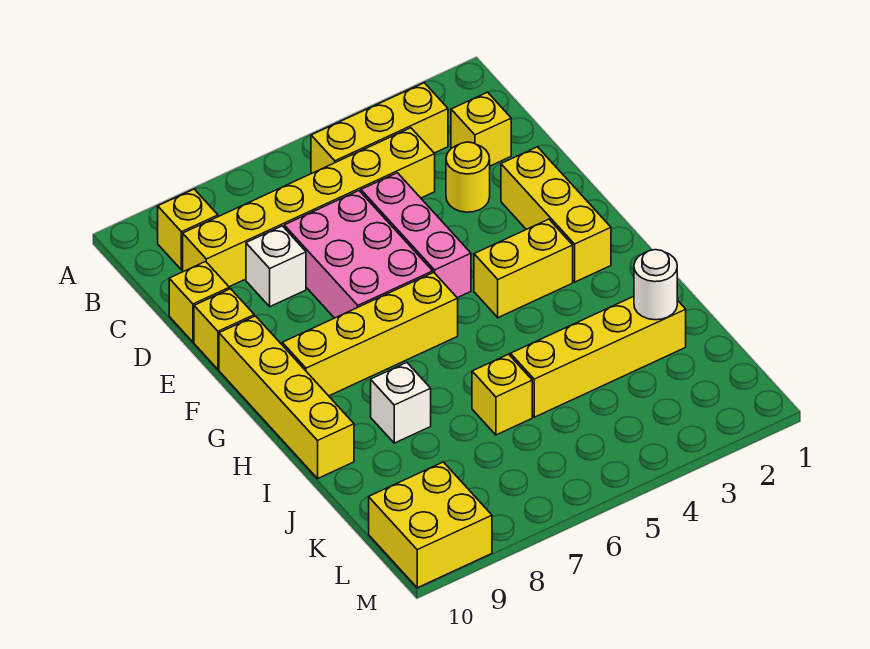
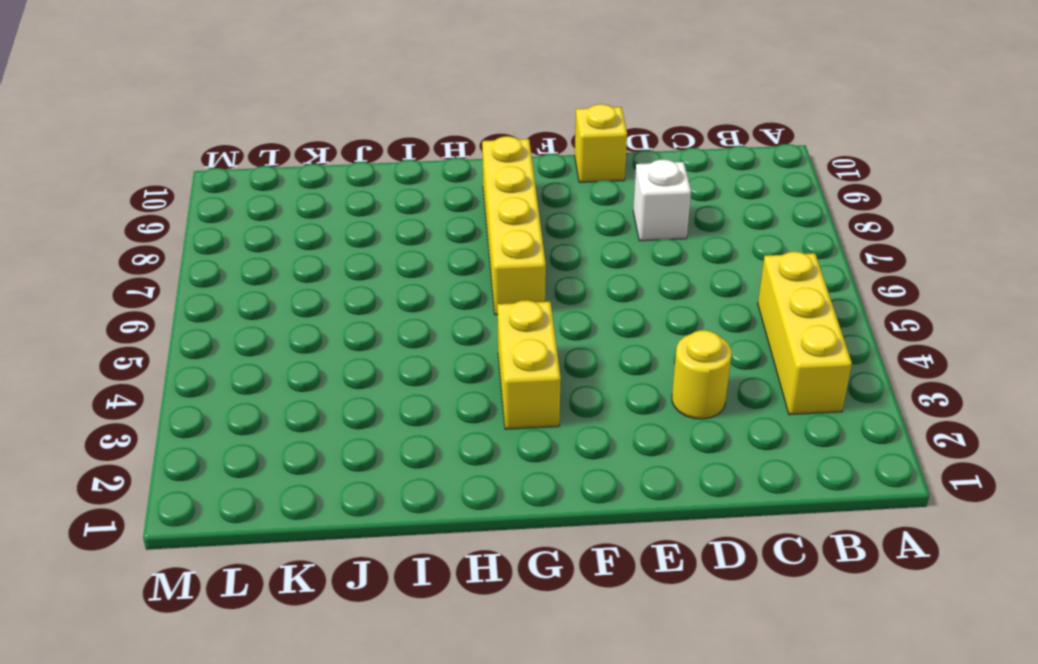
none -> yellow 1x1 brick [158,189,218,270]
none -> yellow 1x1 brick [451,92,511,166]
none -> yellow 1x6 brick [183,128,435,287]

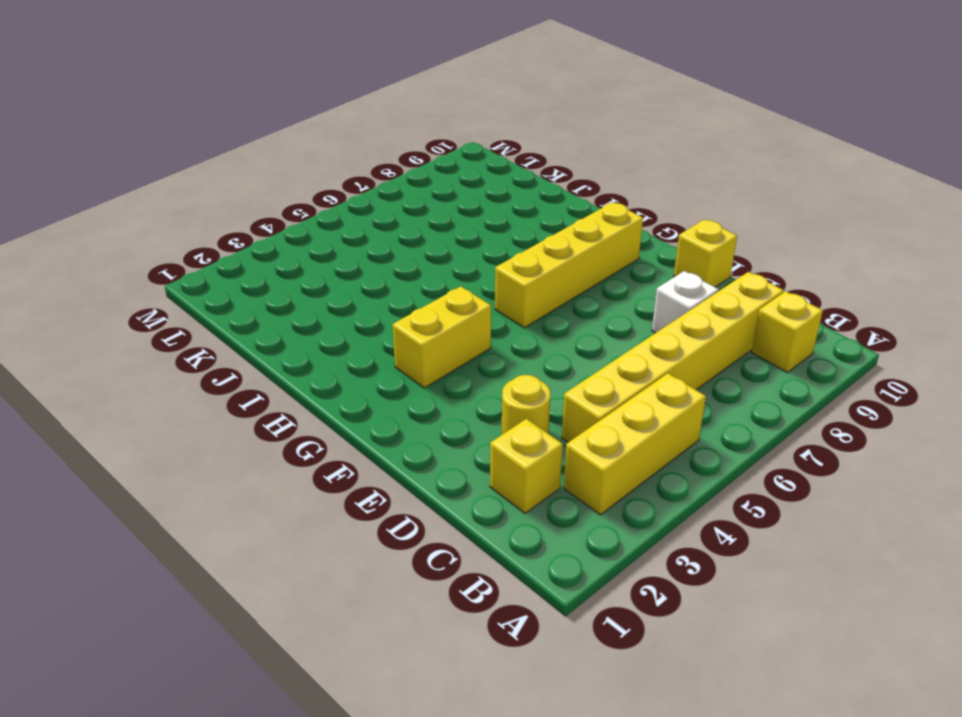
none -> pink 1x3 brick [361,173,471,298]
none -> pink 2x3 brick [284,191,433,318]
none -> yellow 1x1 brick [169,261,229,342]

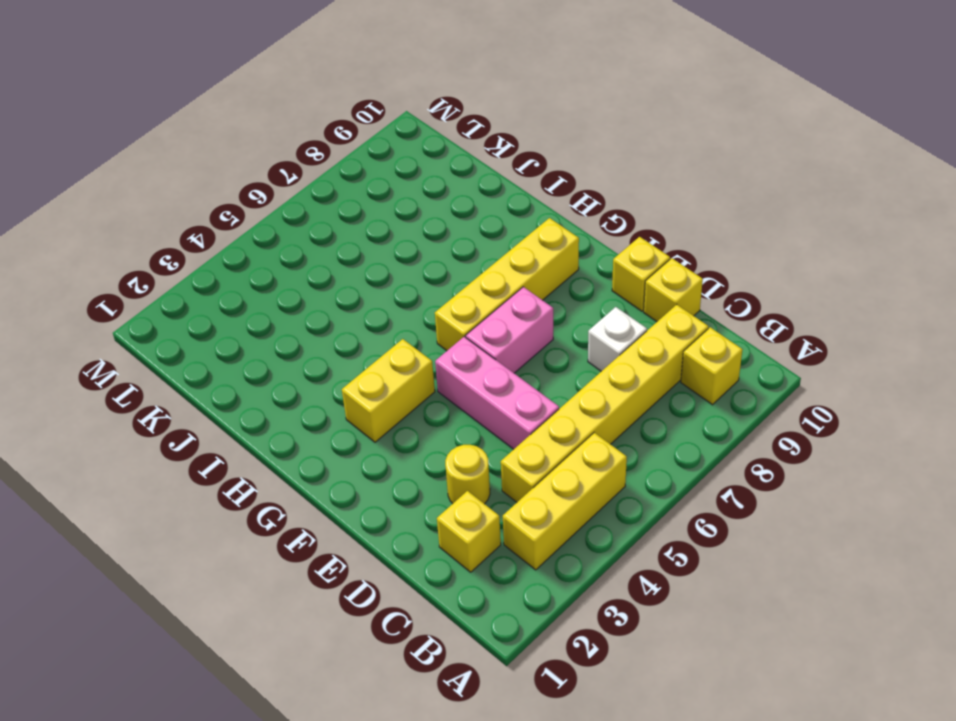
pink 1x2 brick [466,287,553,373] -> pink 2x3 brick [284,191,433,318]
none -> yellow 1x3 brick [501,147,611,282]
none -> yellow 1x4 brick [219,316,354,478]
none -> white 1x1 brick [371,362,431,443]

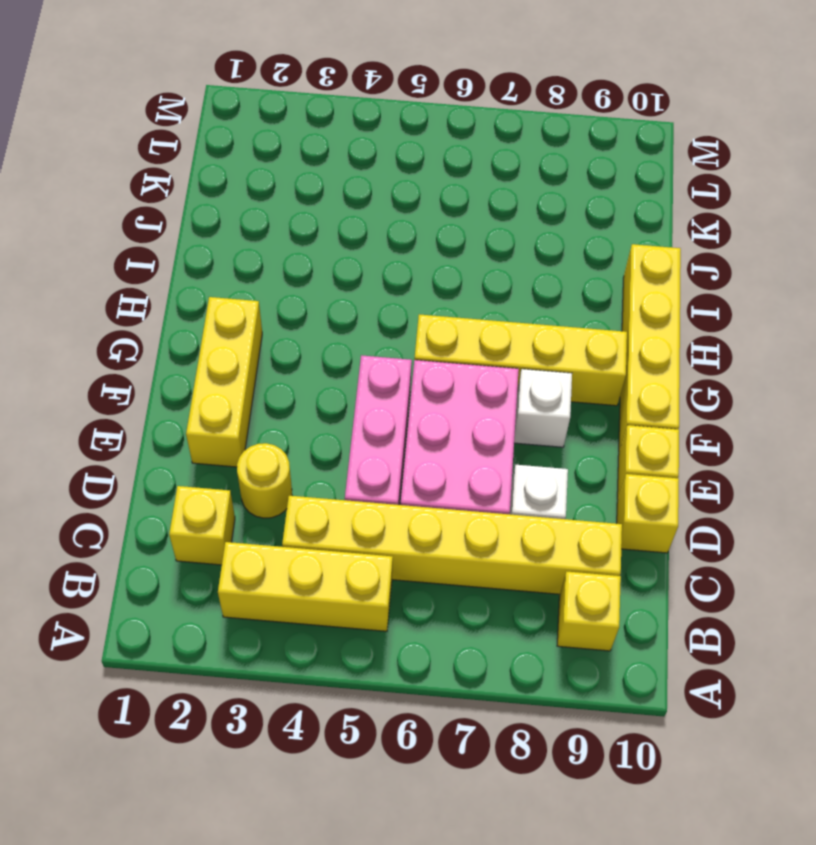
white 1x1 brick [514,369,572,447] -> white 1x1 brick moved to [371,362,431,443]
none -> yellow 1x2 brick [474,219,573,318]
none -> yellow 1x4 brick [510,296,686,417]
none -> yellow 1x1 brick [472,354,532,435]

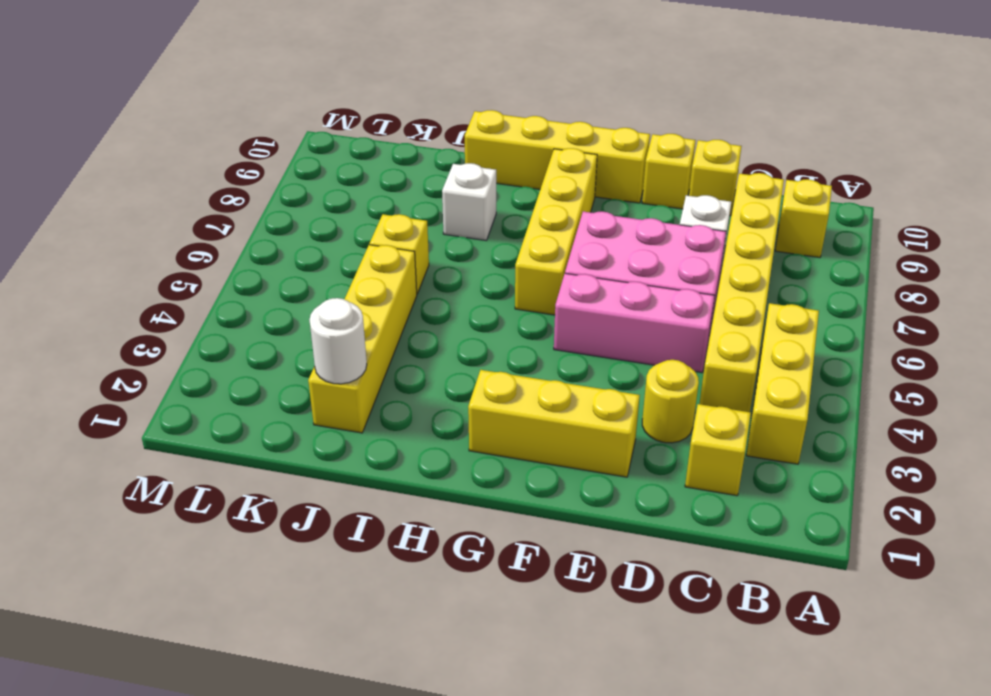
none -> yellow 1x2 brick [474,219,573,318]
none -> yellow 2x2 brick [369,462,492,588]

